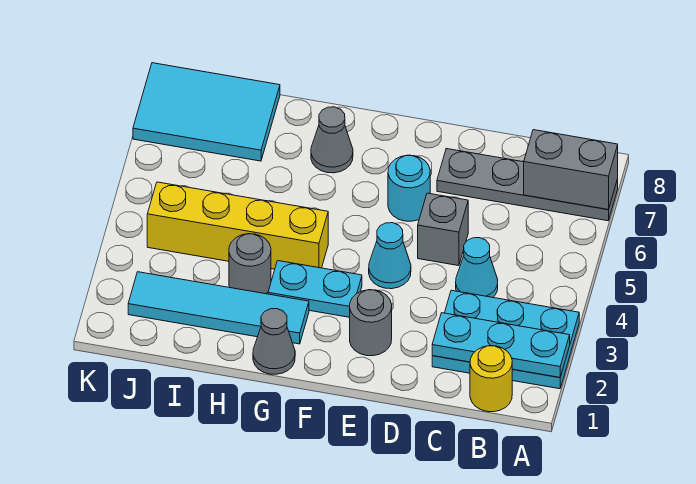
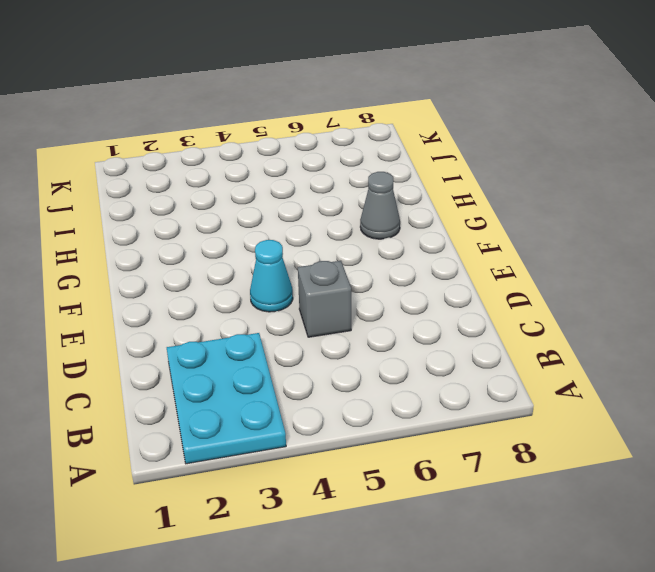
none -> grey 1x4 plate [437,149,618,221]
none -> yellow 1x1 round brick [470,346,513,412]
none -> cyan 1x1 cone [456,238,498,297]

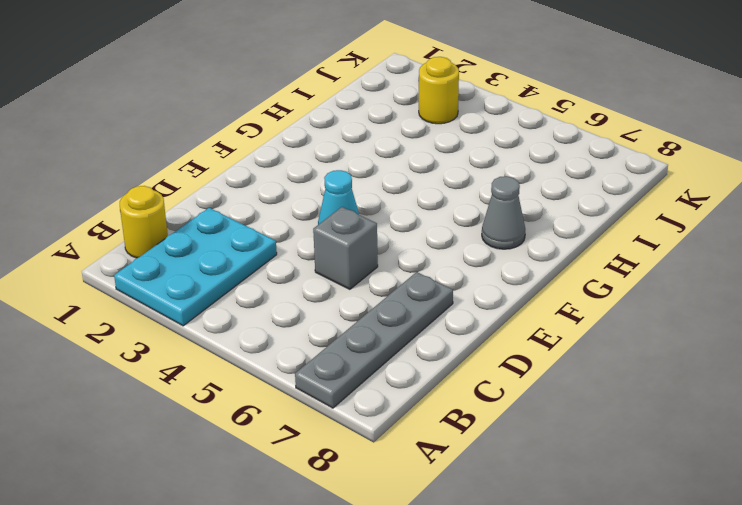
yellow 1x1 round brick [419,57,459,124] -> none
none -> cyan 1x1 cone [456,238,498,297]
none -> grey 1x1 round brick [350,290,392,356]
none -> cyan 1x1 round brick [388,155,430,221]

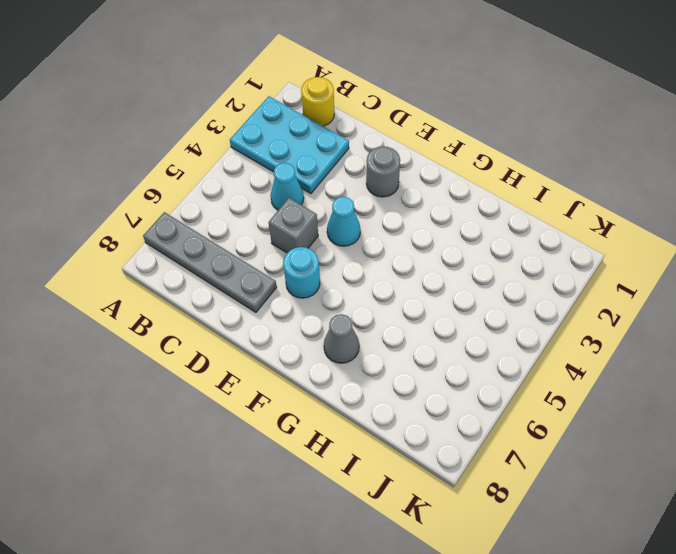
none -> cyan 1x2 plate [268,261,362,317]
none -> grey 1x1 cone [253,309,295,374]
none -> cyan 1x4 tile [128,272,309,344]

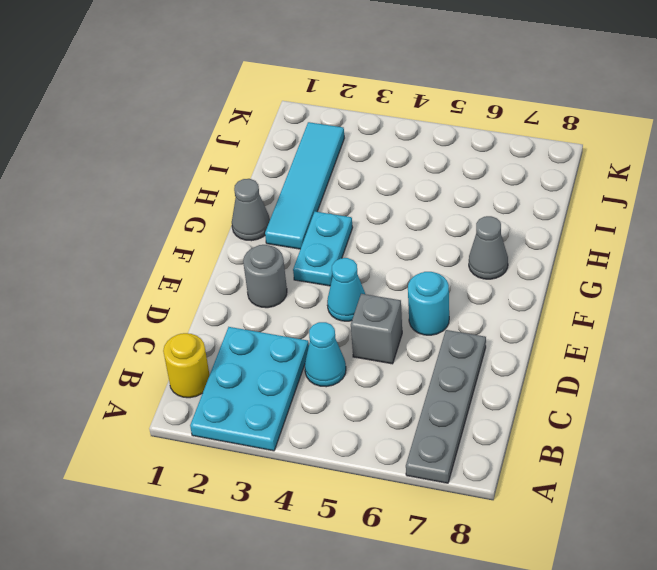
none -> yellow 1x4 brick [147,182,328,269]
none -> grey 1x1 round brick [229,234,271,294]
none -> cyan 2x3 tile [133,63,280,161]

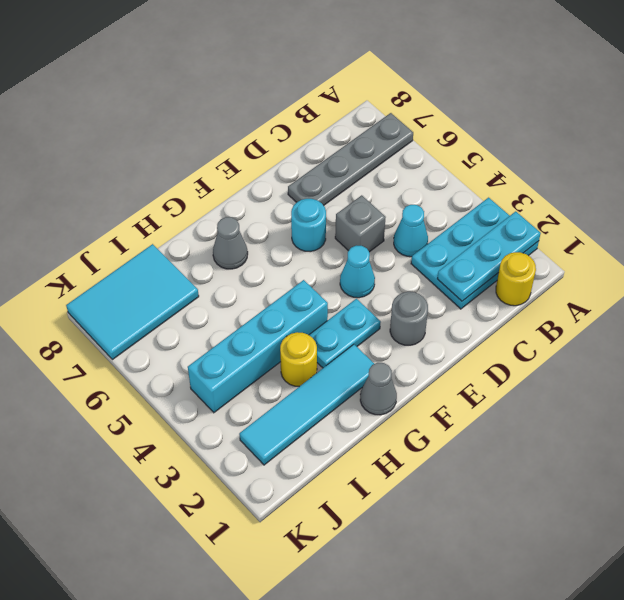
cyan 1x4 brick [188,280,328,412] -> yellow 1x4 brick [147,182,328,269]
yellow 1x1 round brick [280,332,317,387] -> grey 1x1 round brick [229,234,271,294]
none -> grey 1x2 brick [524,130,618,210]

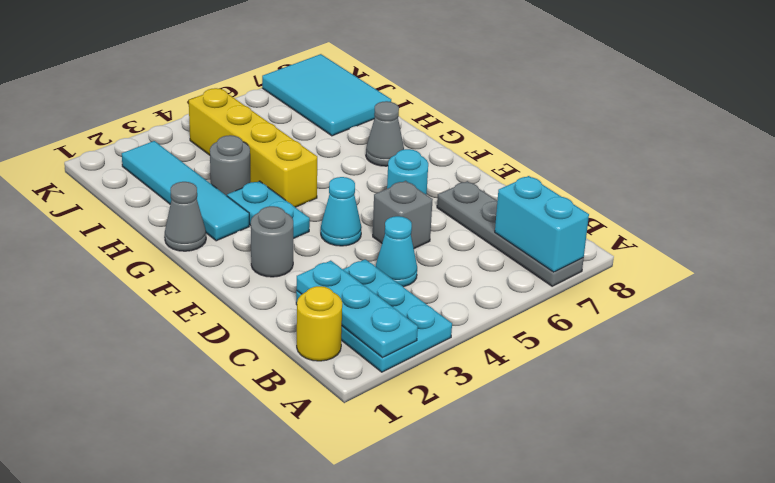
cyan 1x2 brick [495,176,589,272] -> grey 1x2 brick [524,130,618,210]

